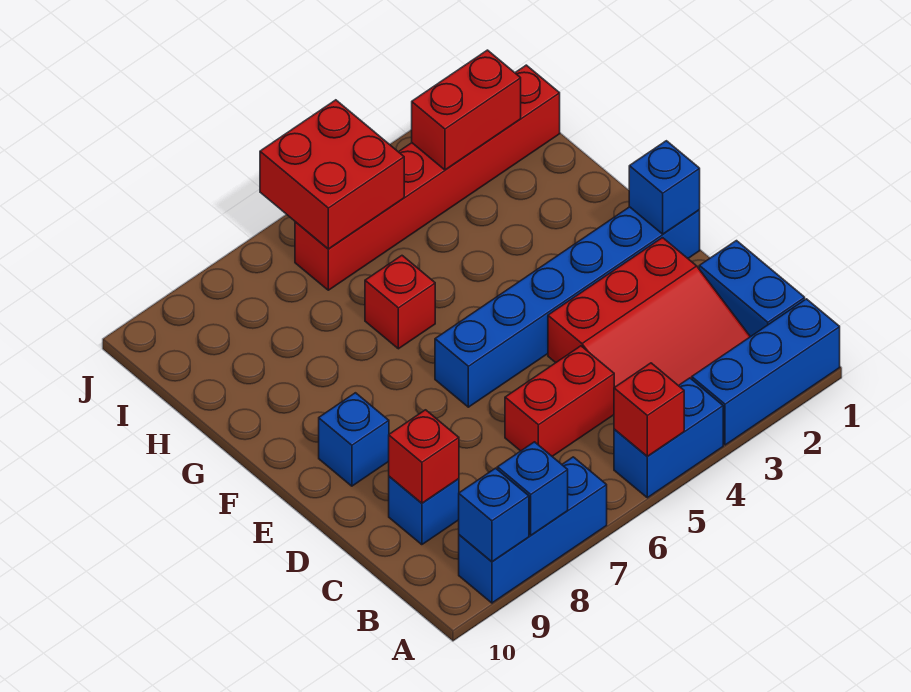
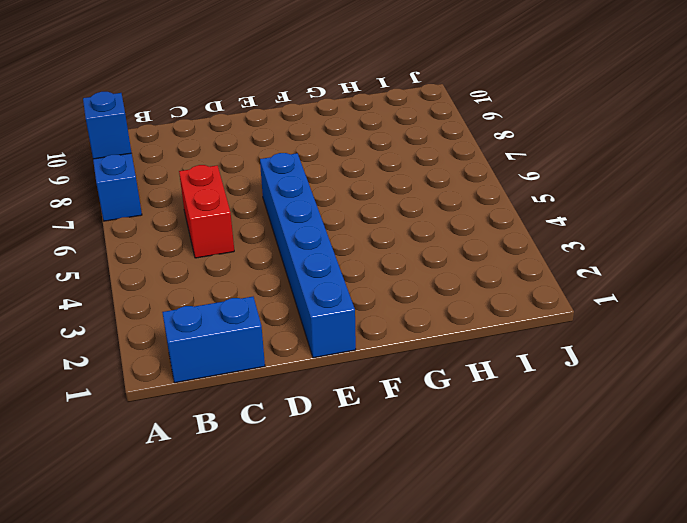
none -> blue 1x3 brick [692,299,840,445]
none -> blue 1x2 brick [614,378,723,498]
none -> red 3x3 slope [548,238,750,387]

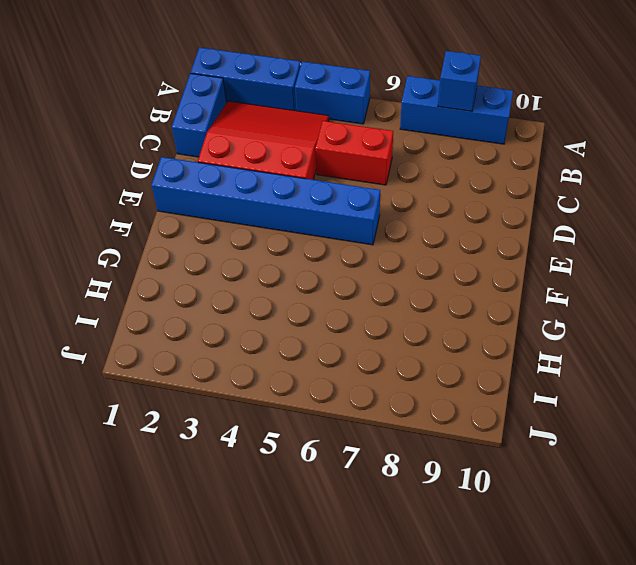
none -> blue 1x1 brick [389,476,459,545]
none -> blue 1x1 brick [319,393,389,486]
none -> red 1x1 brick [365,256,435,349]

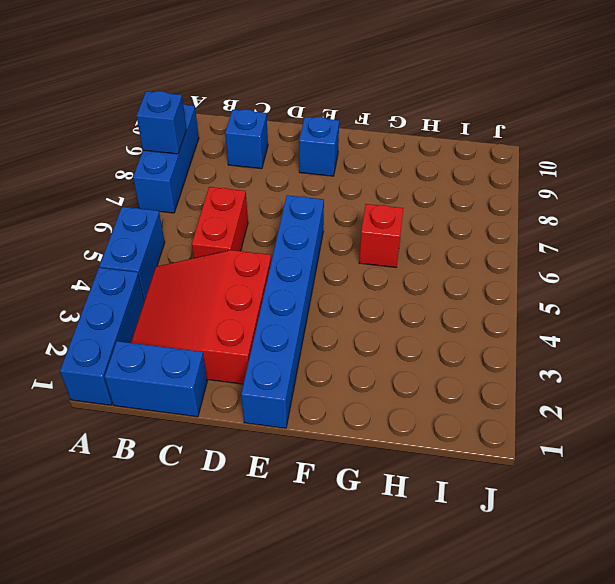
none -> red 1x6 brick [295,65,560,290]
none -> red 1x1 brick [614,363,684,456]
none -> blue 1x1 brick [459,468,529,562]

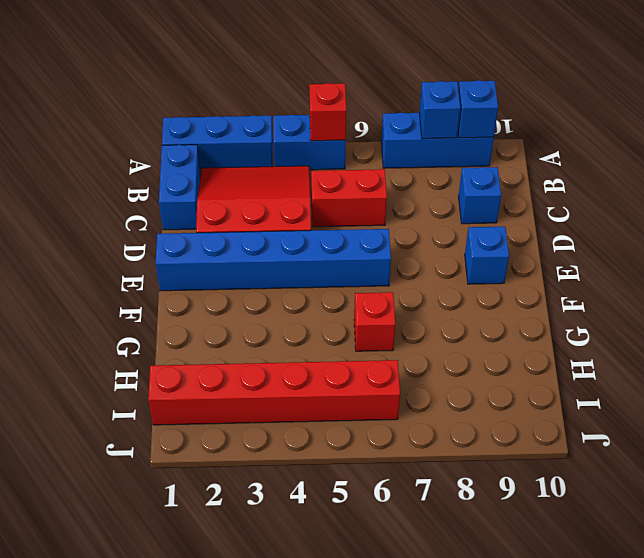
none -> red 1x1 brick [389,410,459,503]
none -> blue 1x1 brick [629,141,700,234]
none -> red 1x2 brick [412,50,521,170]

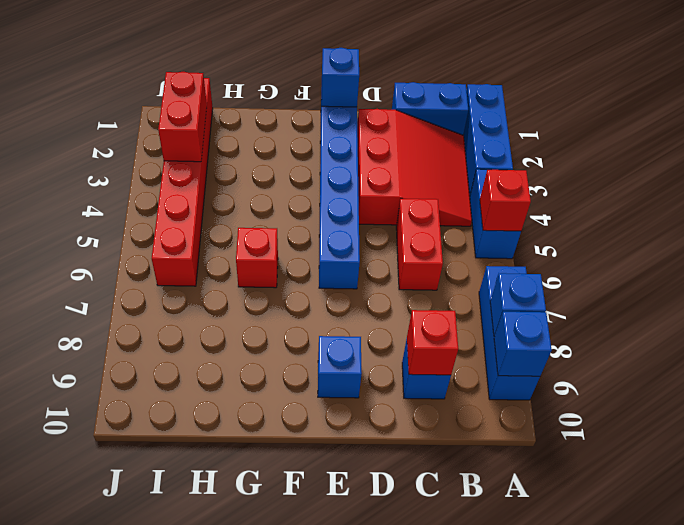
none -> red 2x2 brick [260,100,404,249]

